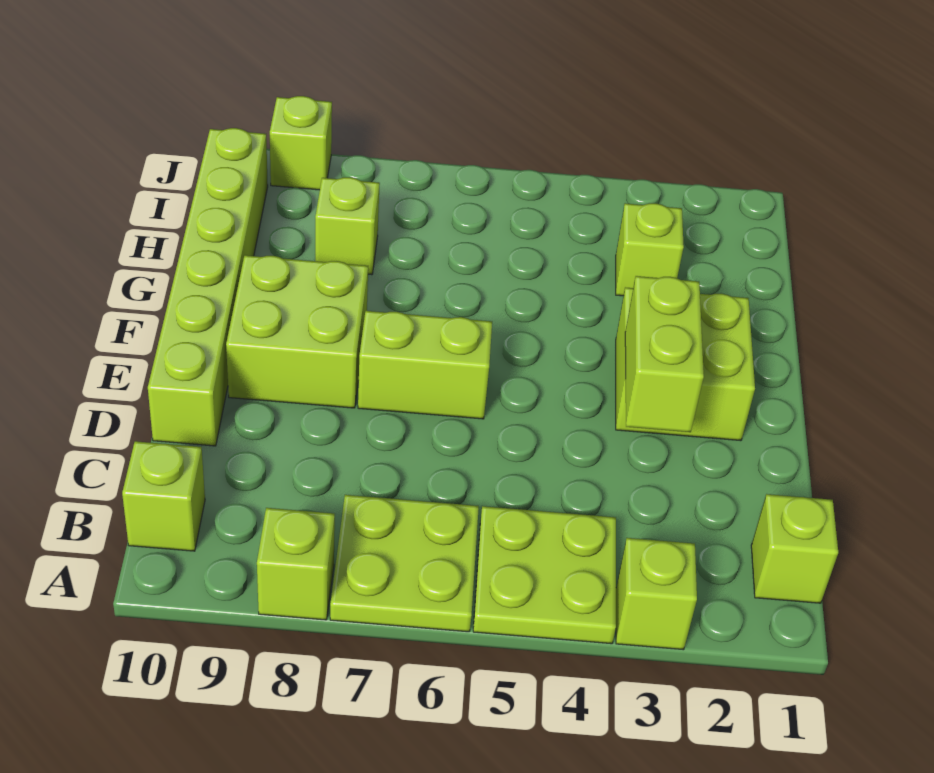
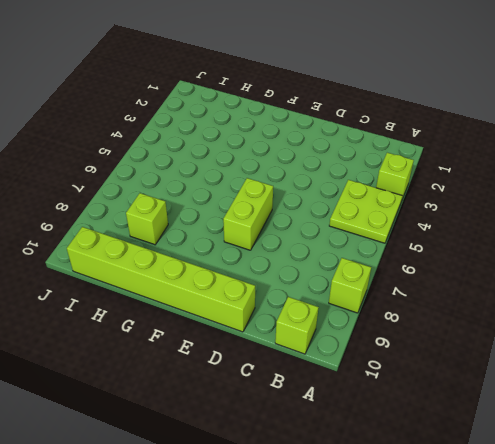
none -> lime 2x2 plate [330,495,479,632]
none -> lime 1x1 brick [751,494,838,603]
none -> lime 2x2 brick [616,287,755,441]

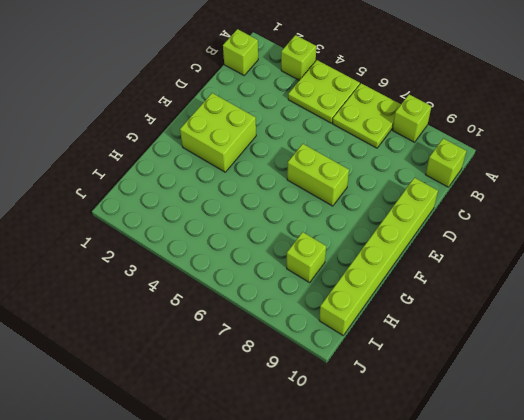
none -> lime 2x2 brick [226,255,368,408]
none -> lime 1x1 brick [616,203,684,296]
none -> lime 1x1 brick [270,96,332,190]

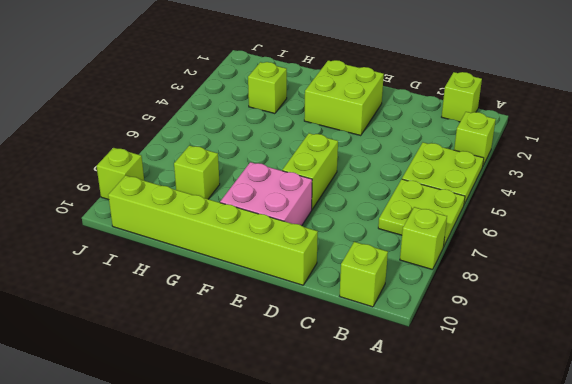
pink 2x2 brick [220,162,312,226] -> lime 2x2 brick [226,255,368,408]
none -> lime 1x2 brick [625,276,704,432]

